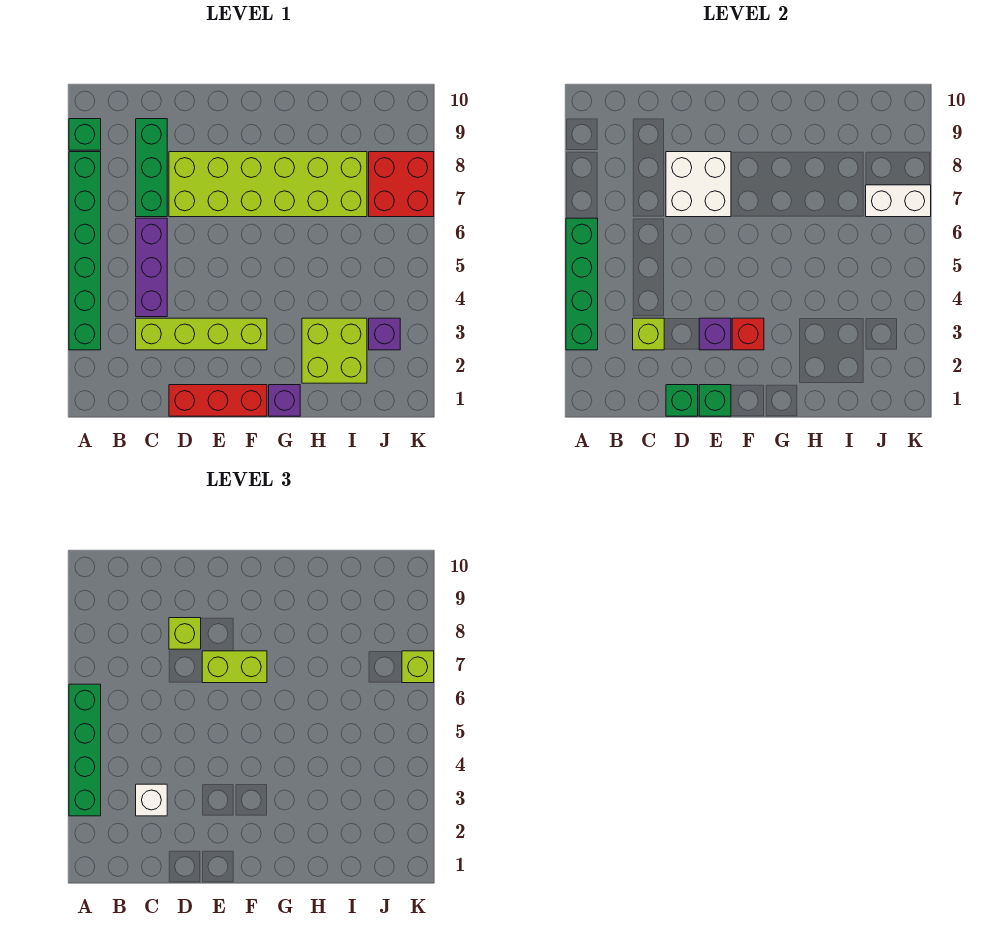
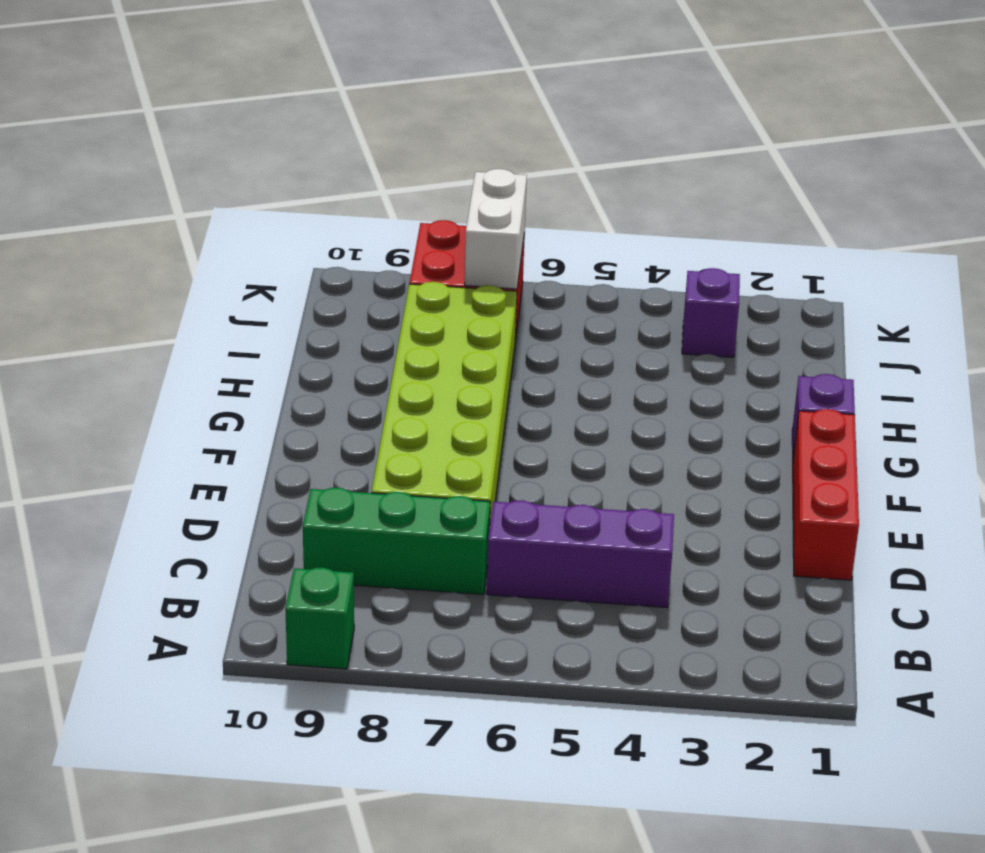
none -> green 1x6 brick [69,152,101,350]
none -> lime 1x4 brick [136,318,267,350]
none -> lime 2x2 brick [302,318,367,383]

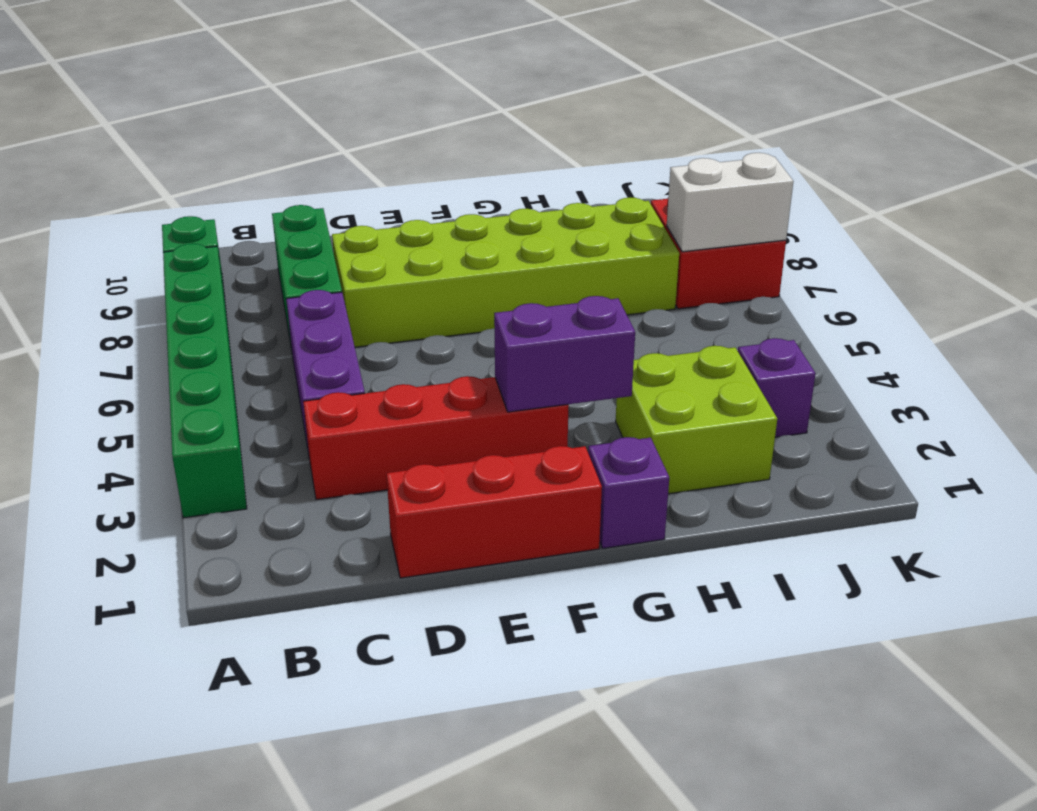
red 1x4 brick [303,376,569,500] -> lime 1x4 brick [136,318,267,350]
purple 1x2 brick [494,296,635,412] -> red 1x1 brick [732,318,764,350]
none -> green 1x4 brick [566,218,598,350]
none -> lime 1x1 brick [633,318,664,350]
none -> green 1x1 brick [666,385,698,416]

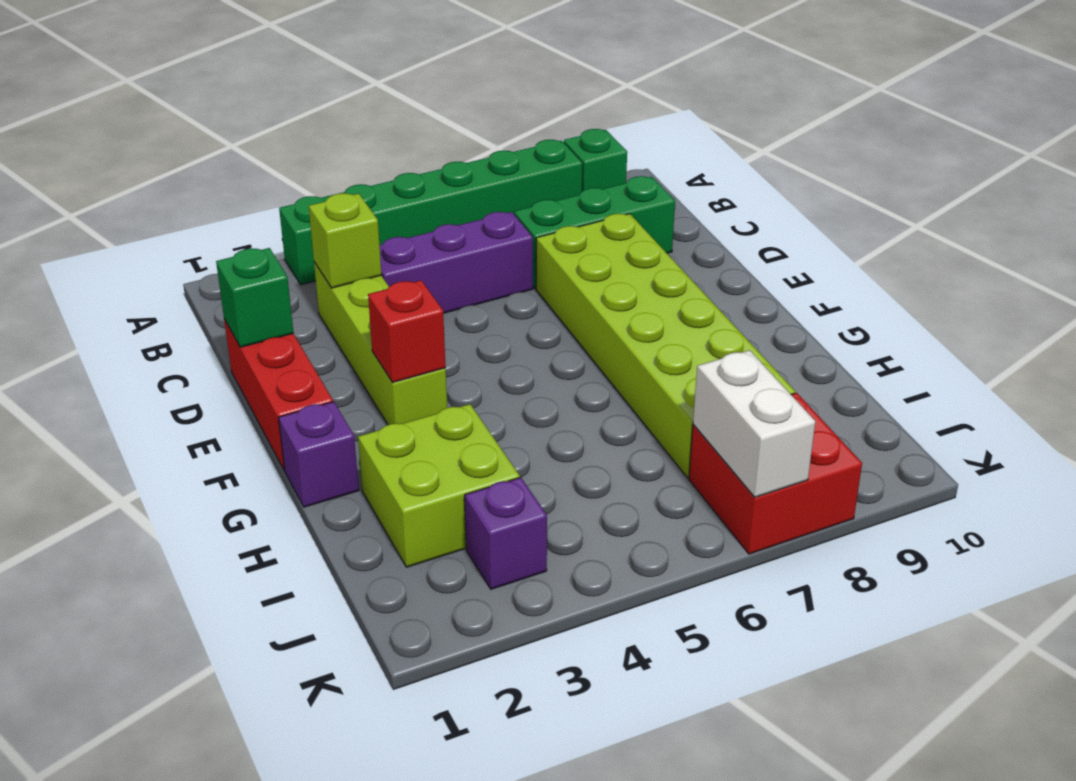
none -> green 1x4 brick [566,218,598,350]
none -> white 2x2 brick [666,152,731,217]
none -> green 1x1 brick [699,385,731,416]

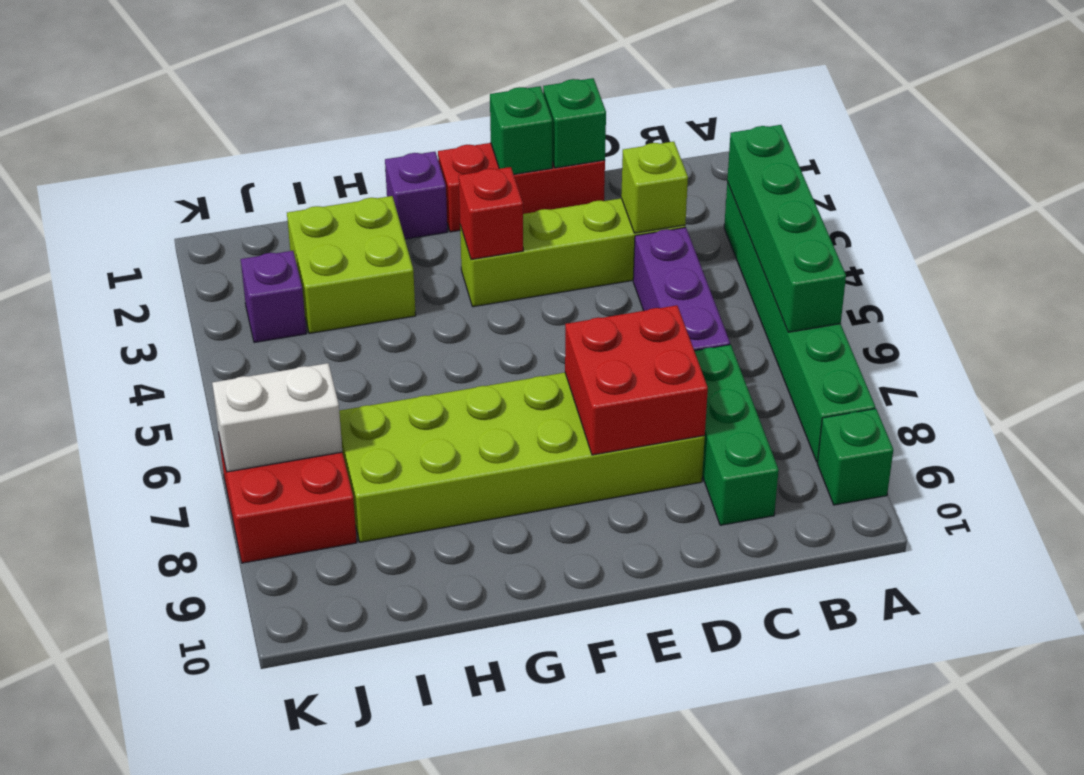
red 2x2 brick [565,305,708,455] -> white 2x2 brick [666,152,731,217]
none -> purple 1x1 brick [699,318,731,350]
none -> green 1x4 brick [69,684,101,816]
none -> white 1x1 brick [136,784,167,816]

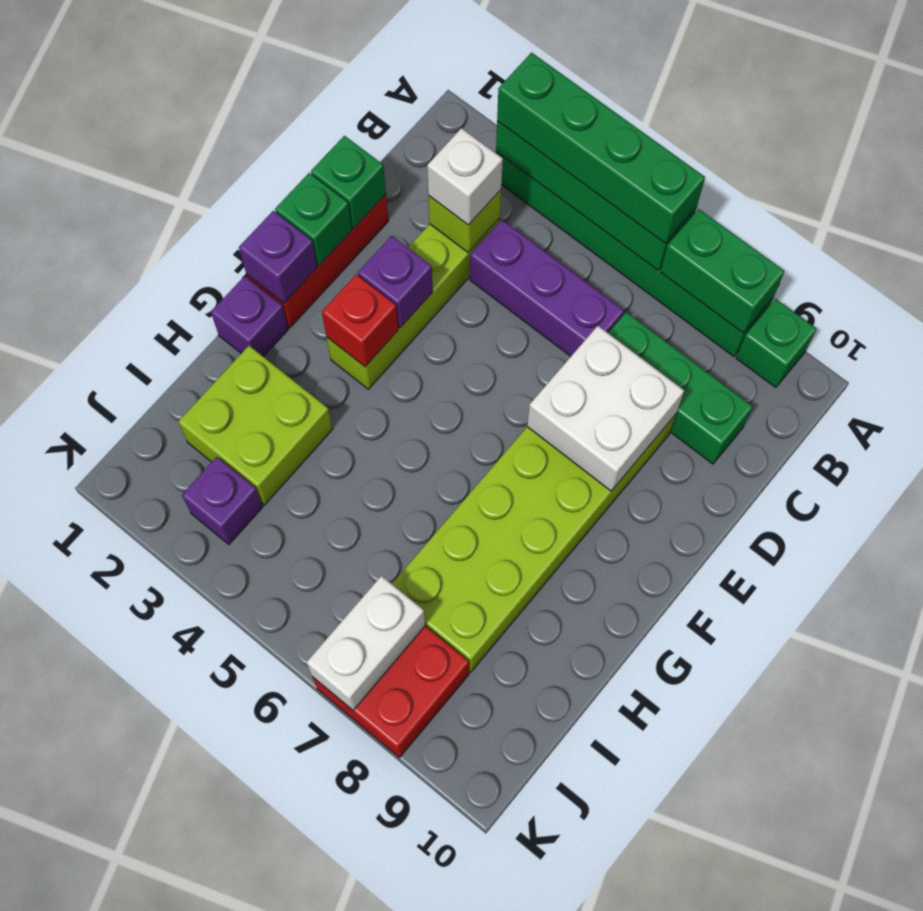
green 1x2 brick [660,209,784,333] -> none
purple 1x1 brick [239,211,317,303] -> none
none -> lime 1x1 brick [169,618,201,649]
none -> lime 1x2 brick [202,651,267,683]
none -> lime 1x1 brick [402,651,434,683]

